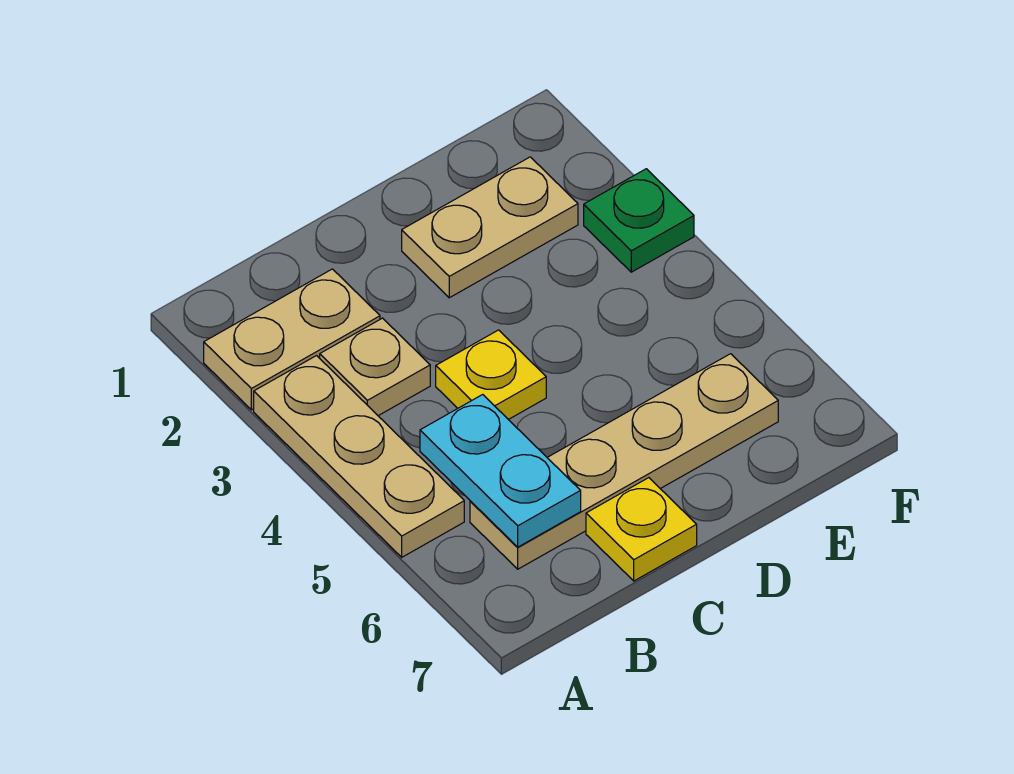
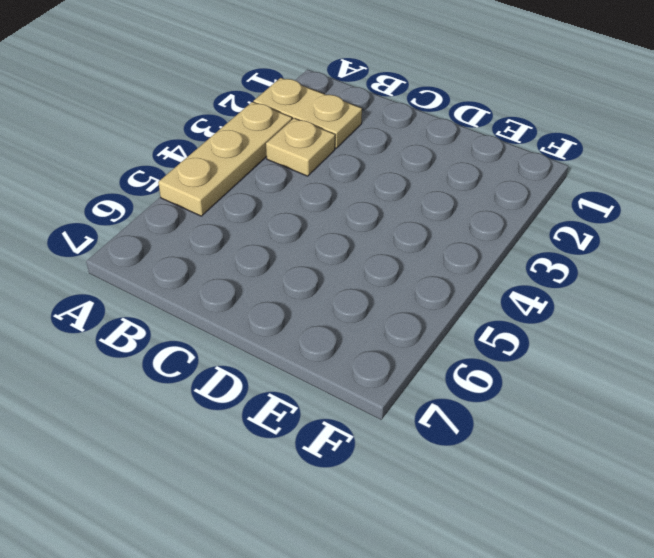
none -> tan 1x4 plate [470,354,778,569]
none -> yellow 1x1 plate [436,330,546,420]

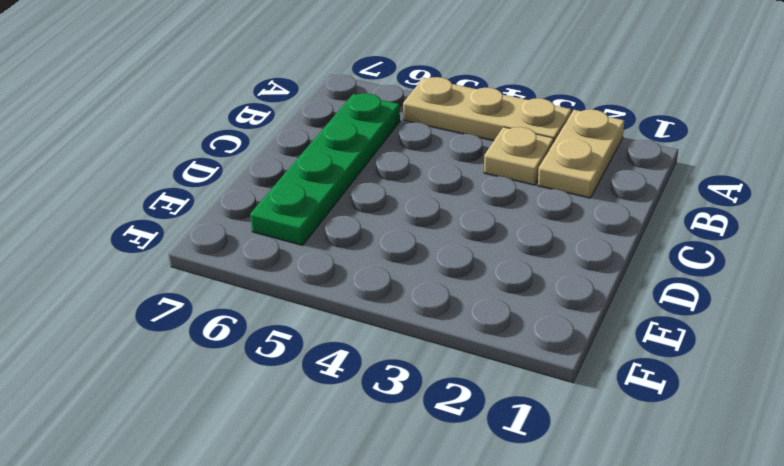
green 1x4 plate [250,93,400,245] -> tan 1x4 plate [470,354,778,569]
none -> yellow 1x1 plate [436,330,546,420]
none -> yellow 1x1 plate [586,478,697,581]

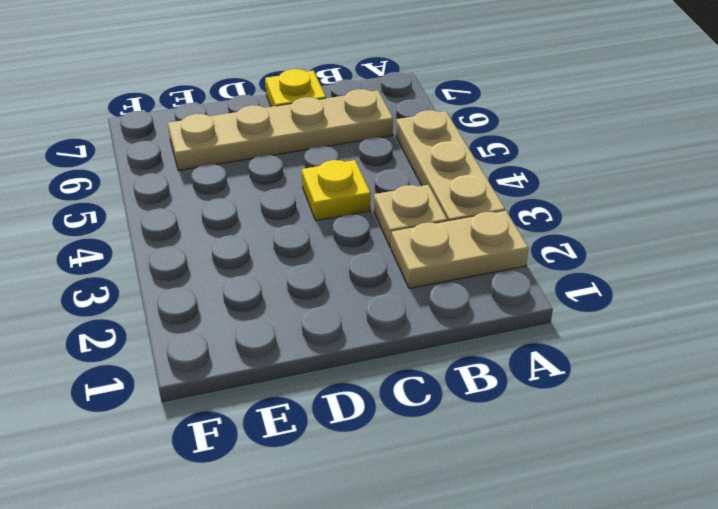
none -> tan 1x2 plate [402,157,578,298]
none -> green 1x1 plate [584,169,694,272]

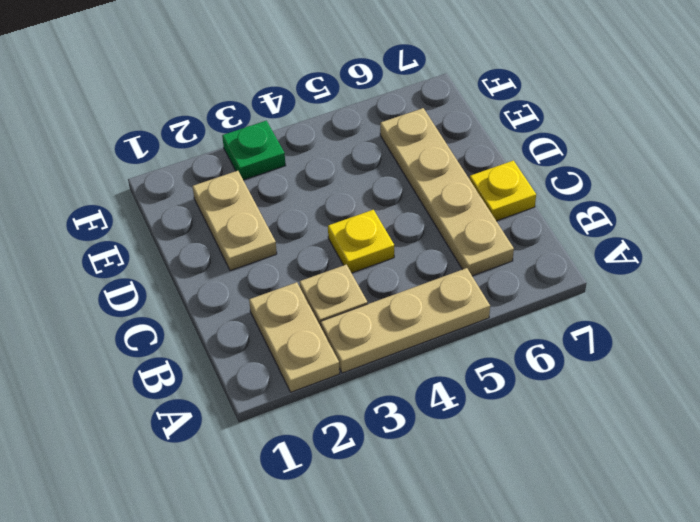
none -> cyan 1x2 plate [420,395,581,547]

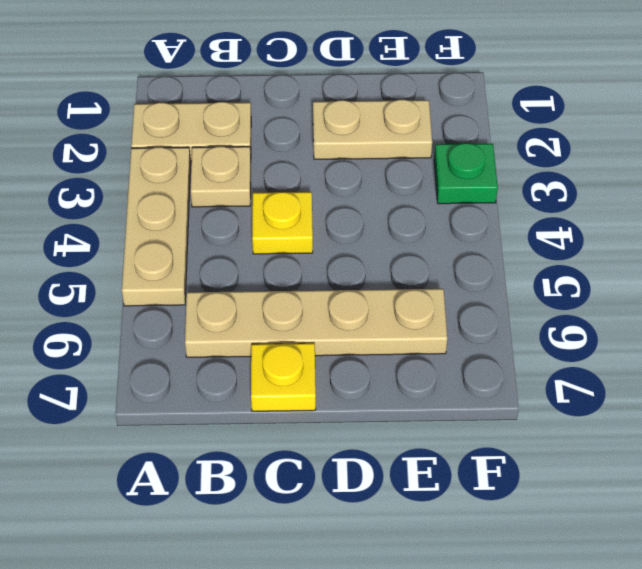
none -> cyan 1x2 plate [420,395,581,547]

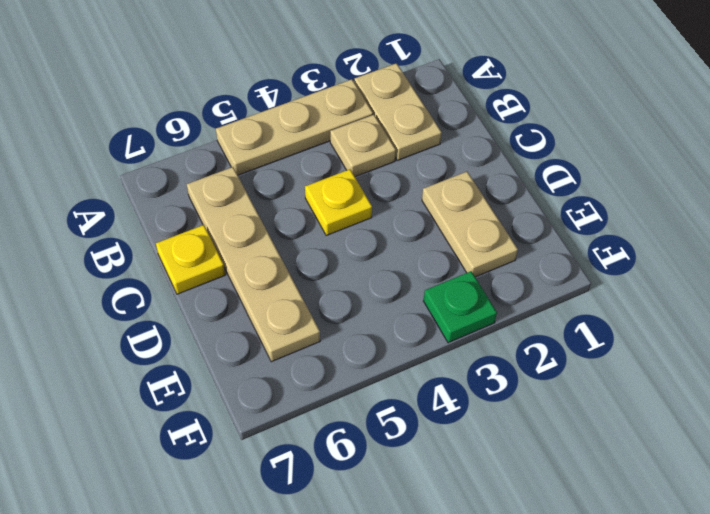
none -> cyan 1x2 plate [420,395,581,547]

